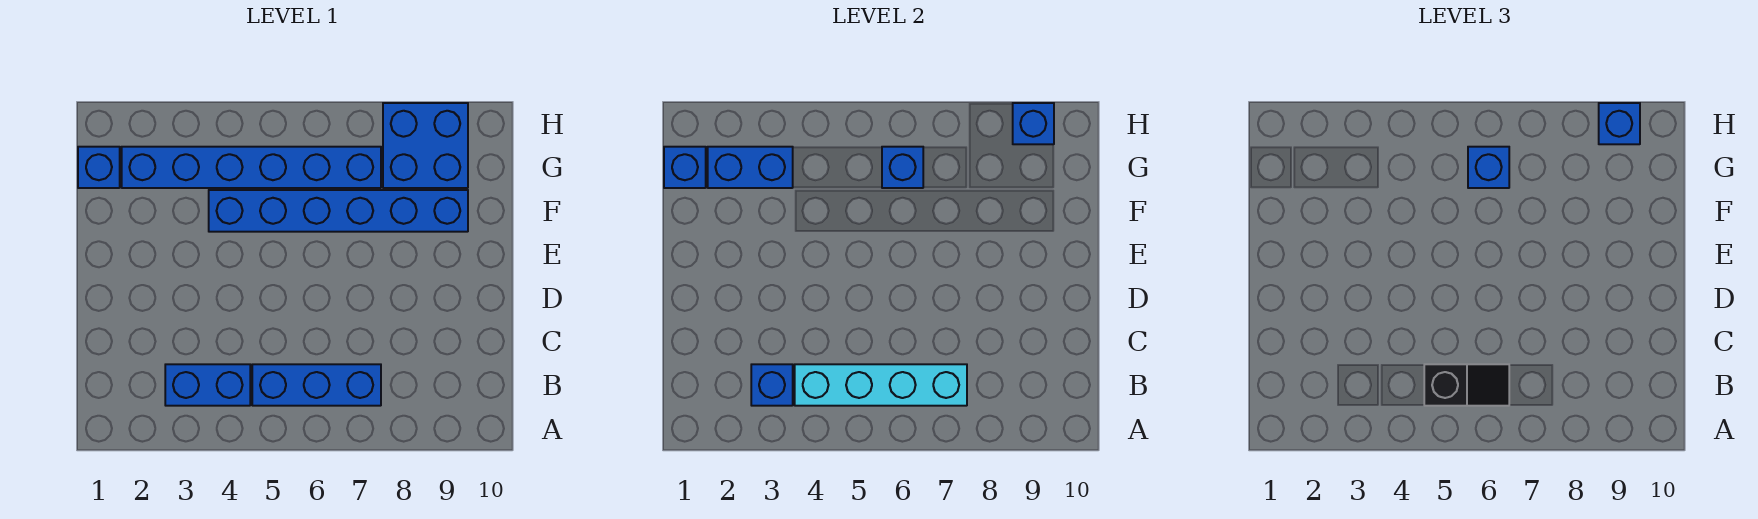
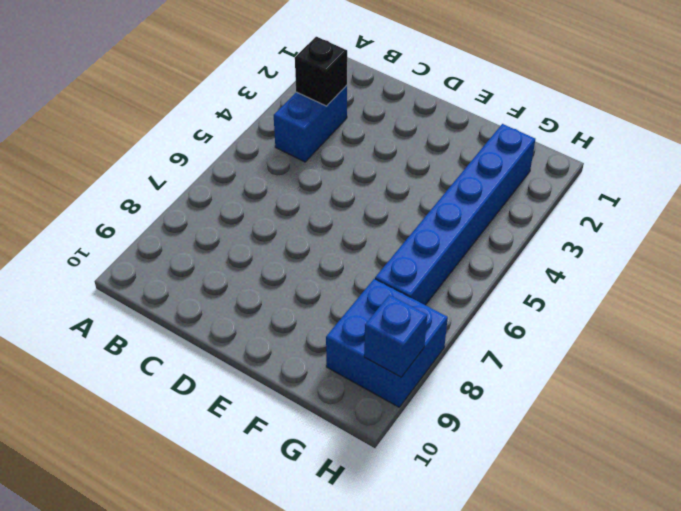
black 1x1 brick [295,37,347,106] -> blue 1x1 brick [751,364,793,406]
none -> blue 1x3 brick [252,364,381,406]
none -> blue 1x6 brick [209,190,468,232]
none -> blue 1x1 brick [78,147,120,188]

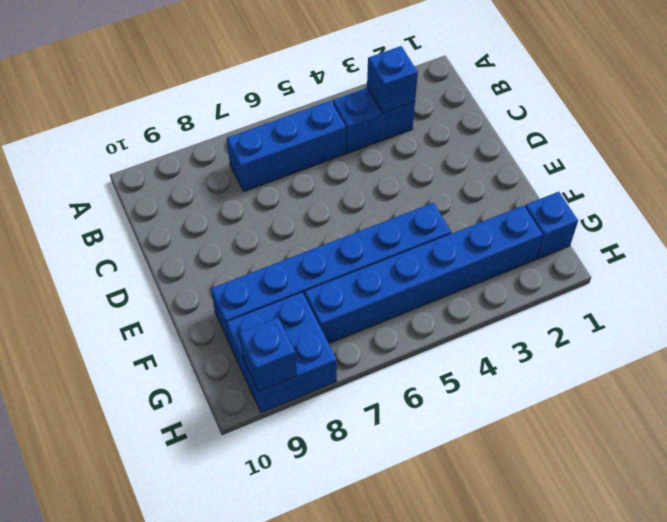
none -> cyan 1x4 brick [795,364,967,406]
none -> blue 1x1 brick [664,147,706,188]
none -> blue 1x2 brick [708,147,793,188]

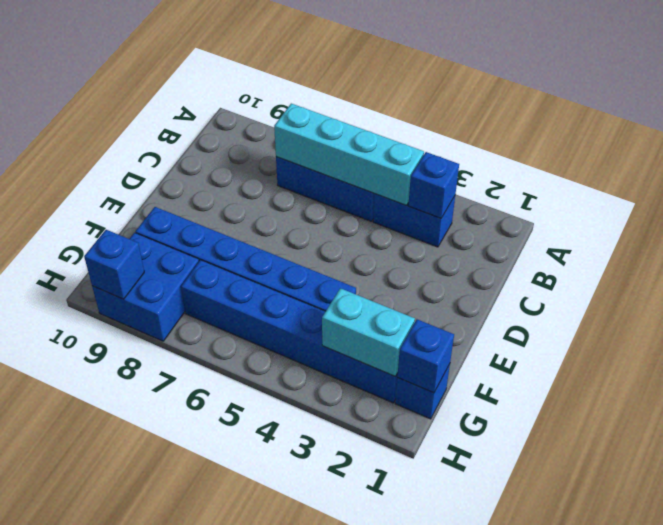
cyan 1x2 brick [322,288,415,377] -> blue 1x2 brick [708,147,793,188]
none -> blue 1x1 brick [882,147,923,188]
none -> black 1x2 slope [1424,364,1509,406]
none -> blue 1x1 brick [1468,147,1509,188]

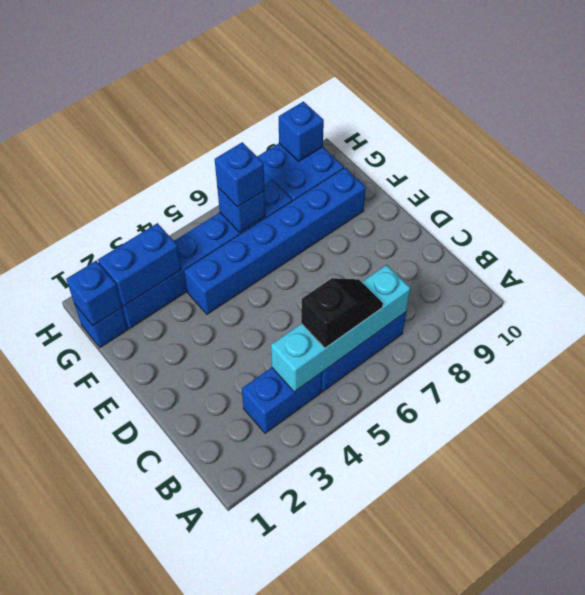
none -> blue 1x1 brick [751,364,793,406]
none -> blue 1x1 brick [1599,103,1640,144]

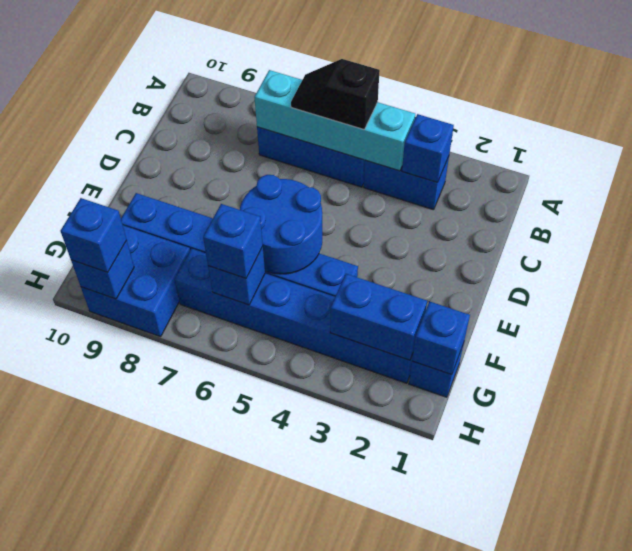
blue 2x2 round brick [240,175,322,274] -> none

